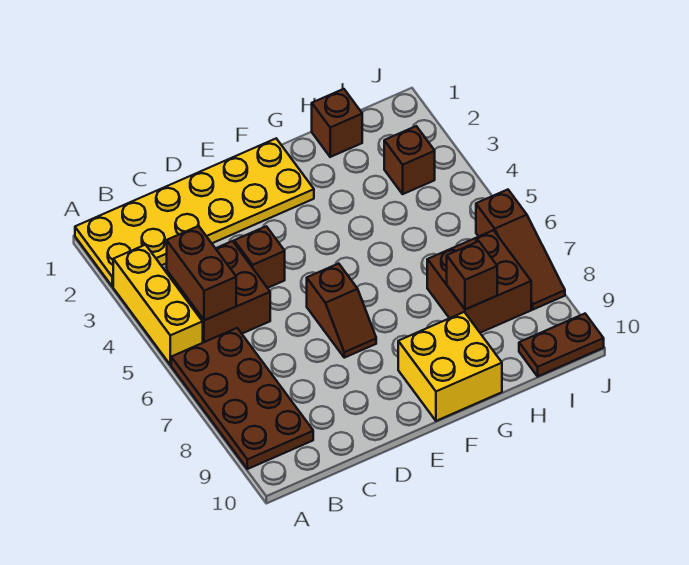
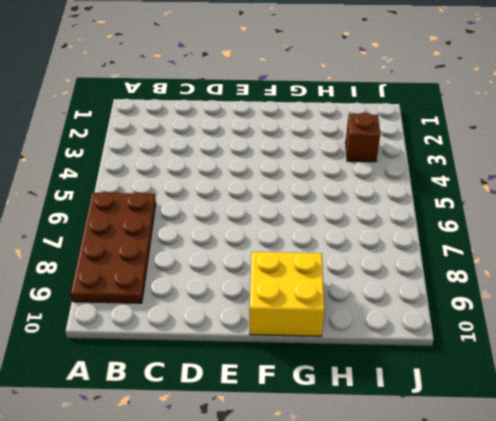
none -> yellow 2x6 plate [75,139,314,287]
none -> yellow 1x3 brick [113,245,203,365]
none -> brown 2x2 brick [167,241,270,343]

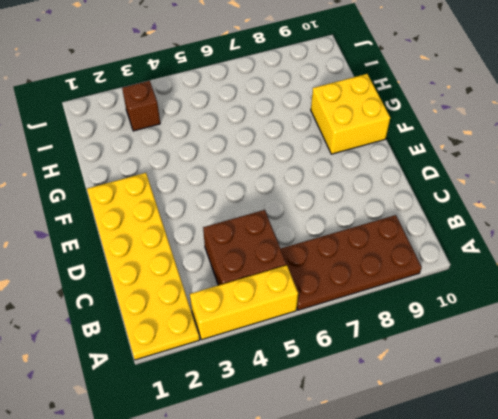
none -> brown 1x1 brick [234,226,285,288]
none -> brown 1x2 slope [307,264,376,358]
none -> brown 1x1 brick [312,89,362,157]

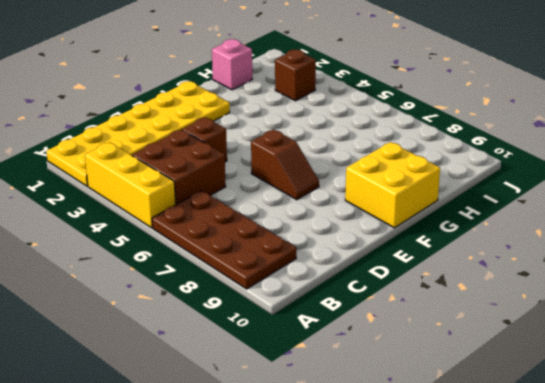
pink 1x1 brick [212,39,252,90] -> brown 1x1 brick [312,89,362,157]
none -> brown 2x2 brick [427,230,531,333]
none -> brown 1x2 plate [519,314,604,376]
none -> brown 1x3 slope [476,190,565,310]

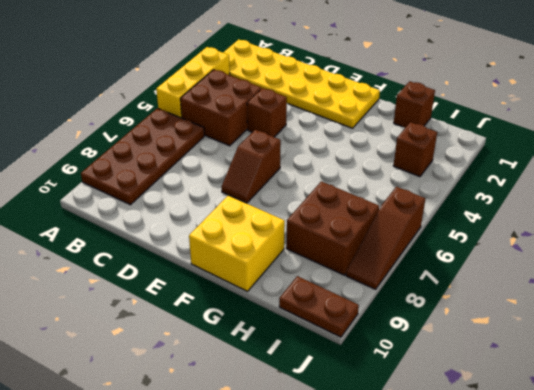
none -> brown 1x2 brick [167,226,236,320]
none -> brown 1x1 brick [447,241,497,310]

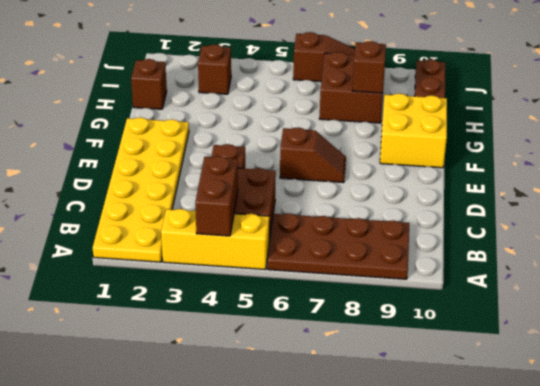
brown 1x2 brick [195,156,238,236] -> brown 1x2 brick turned to [167,226,236,320]

